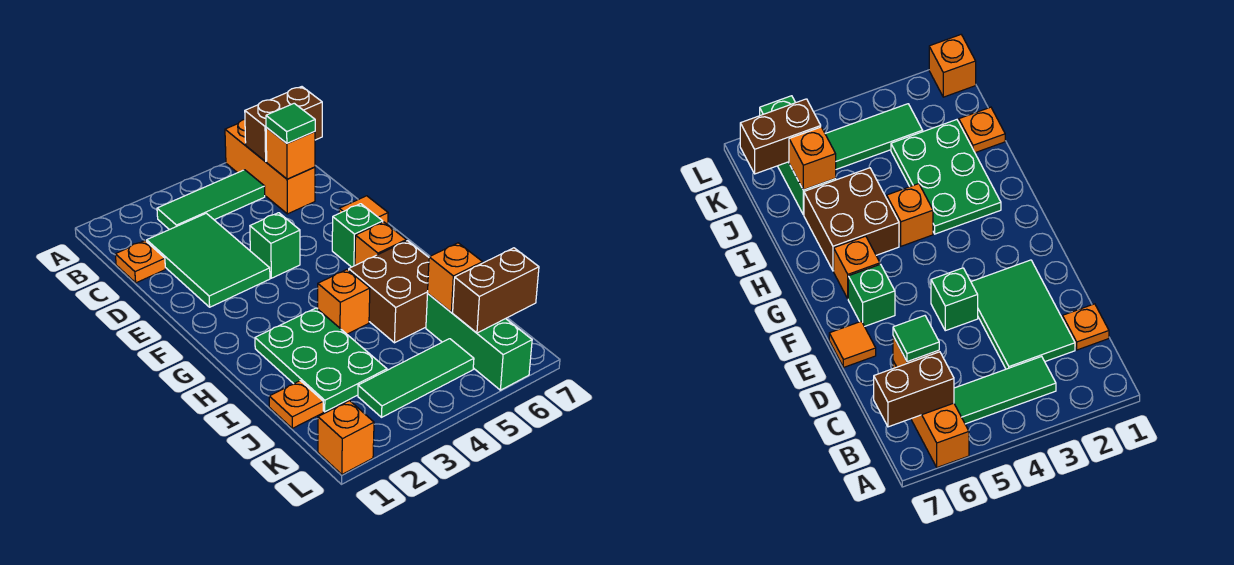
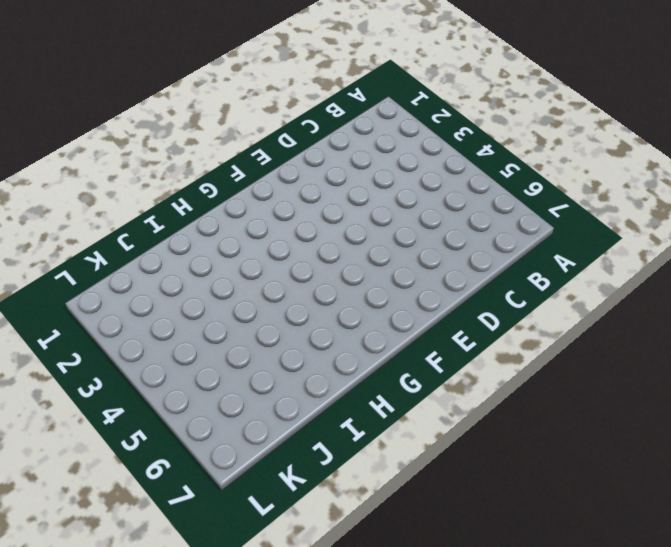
none -> orange 1x3 brick [225,120,315,214]
none -> green 1x3 tile [157,170,265,230]
none -> orange 1x1 plate [115,241,165,283]

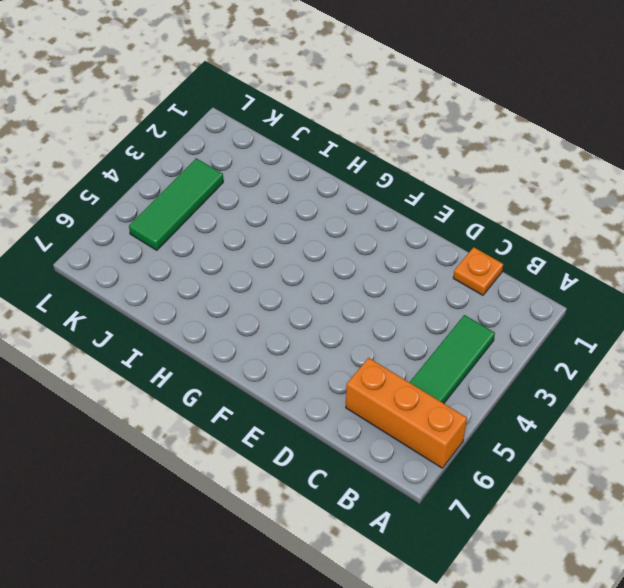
none -> green 2x3 tile [146,213,270,307]
none -> green 1x1 brick [250,213,300,278]
none -> orange 1x1 tile [339,196,388,224]

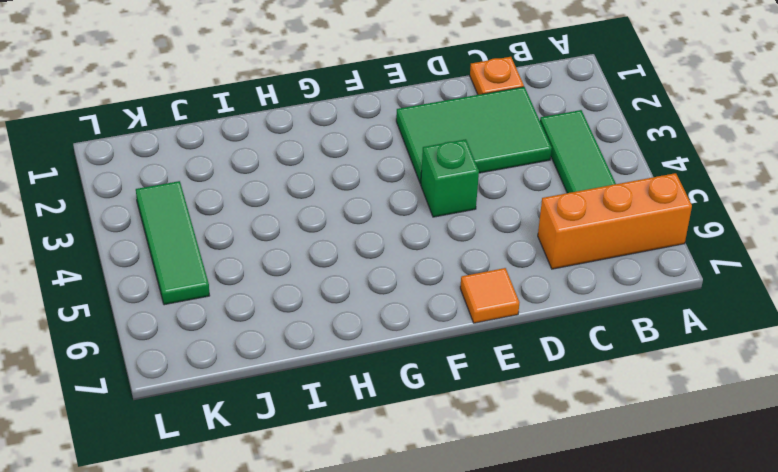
none -> green 1x1 brick [332,204,383,267]
none -> orange 1x1 brick [355,222,406,265]
none -> green 2x3 plate [255,308,387,412]

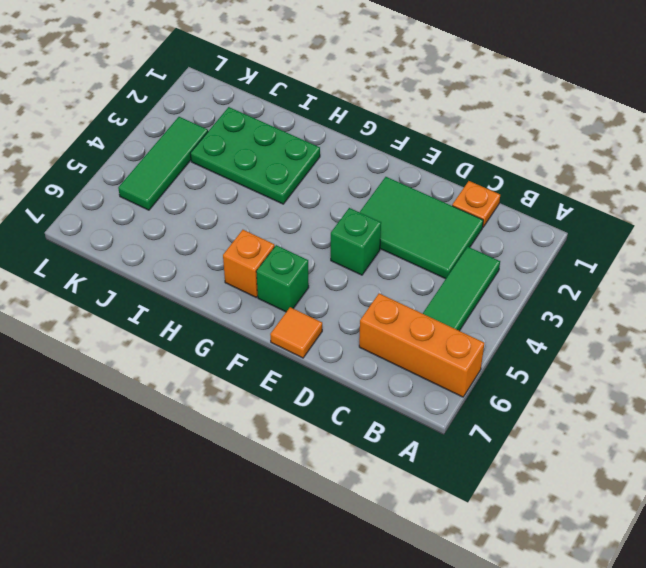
none -> orange 1x1 brick [318,270,370,334]
none -> brown 2x2 brick [349,241,429,343]
none -> orange 1x1 plate [269,381,323,428]

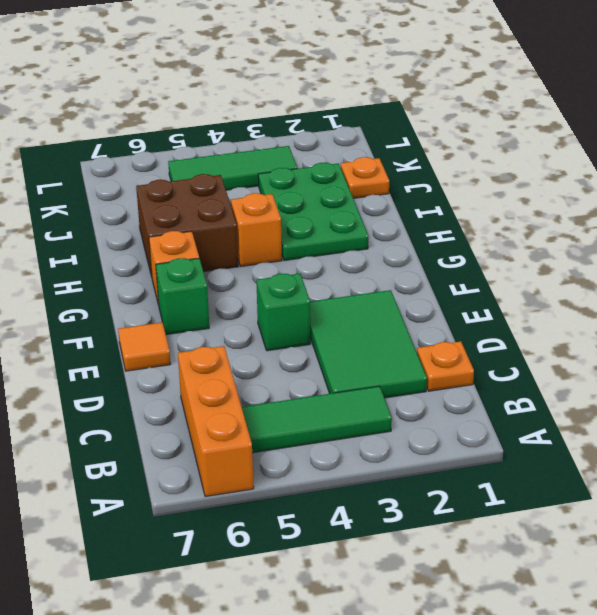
none -> green 1x3 brick [426,294,532,390]
none -> orange 1x1 brick [318,401,374,474]
none -> brown 1x2 brick [245,87,322,162]

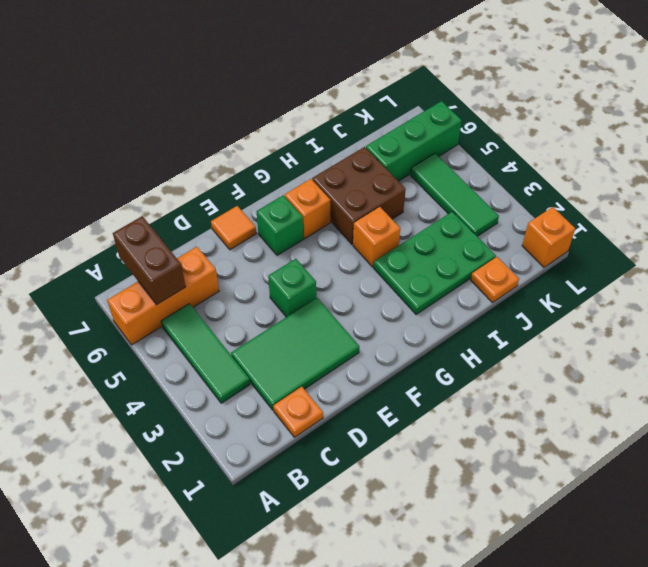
none -> orange 1x1 brick [266,128,315,179]
none -> orange 1x1 brick [428,243,483,312]
none -> brown 1x2 brick [453,248,539,333]

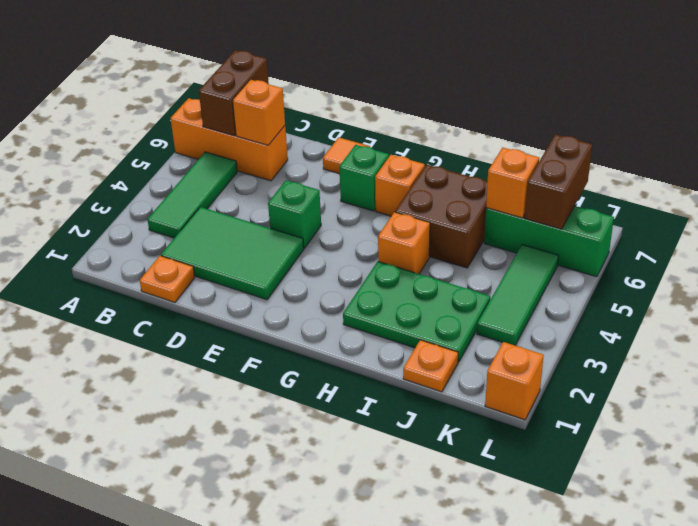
none -> green 1x1 tile [266,103,315,143]

